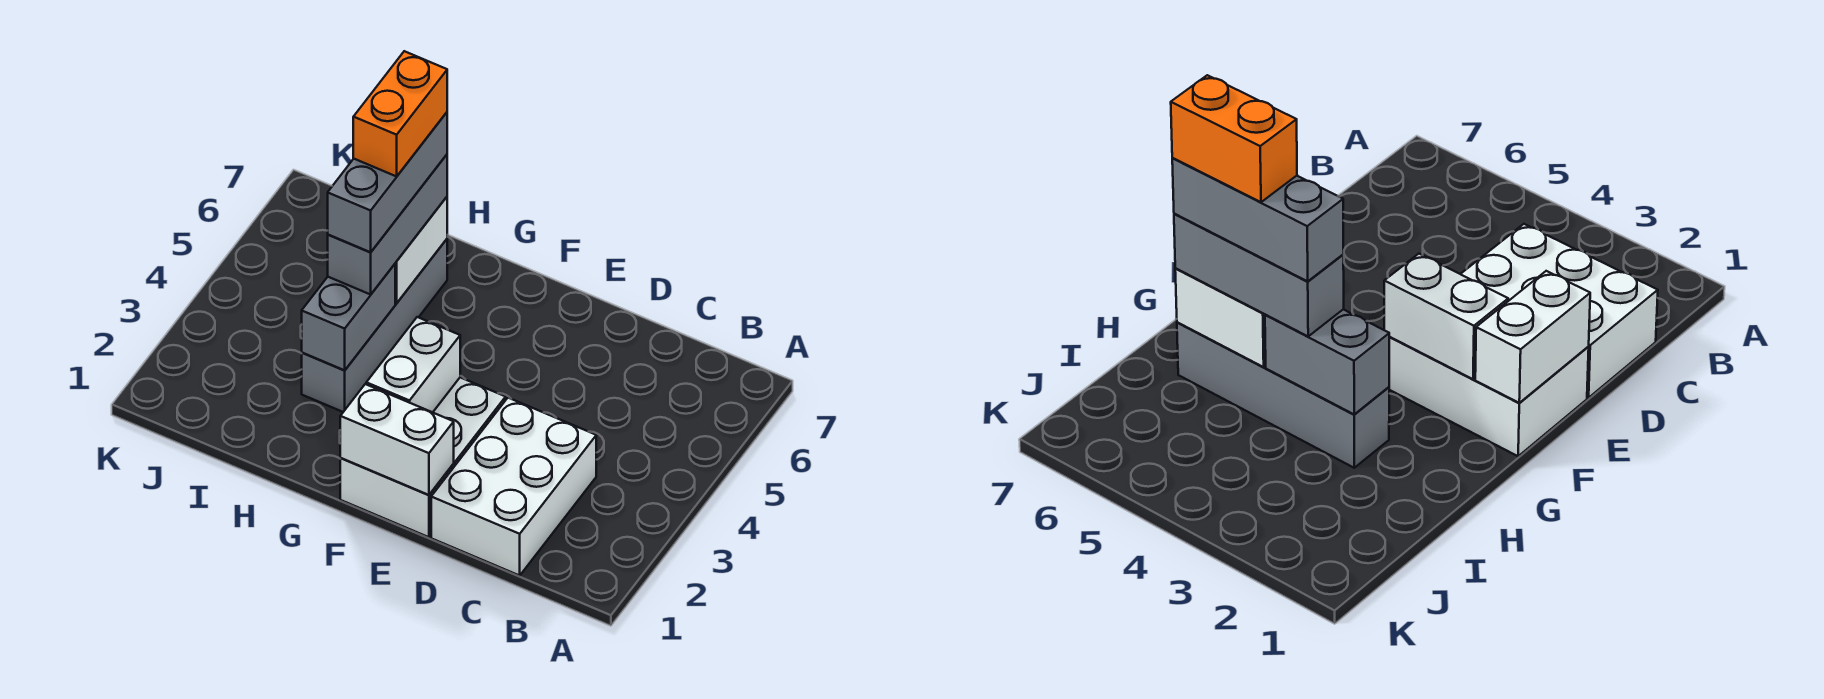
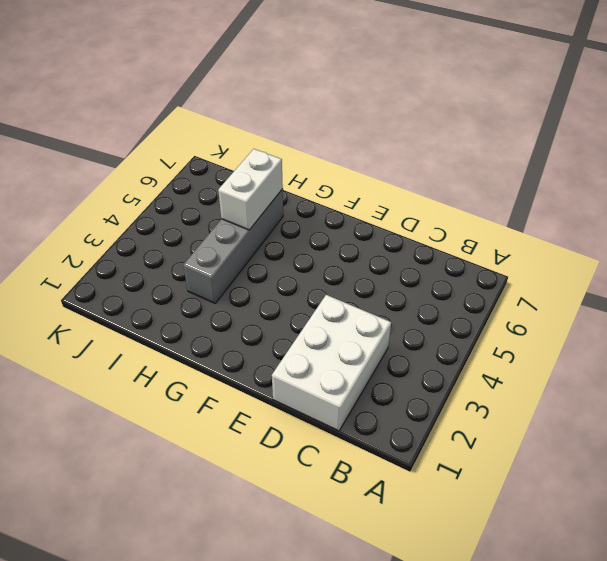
none -> white 2x3 brick [340,377,506,537]
none -> white 1x2 brick [340,384,454,495]

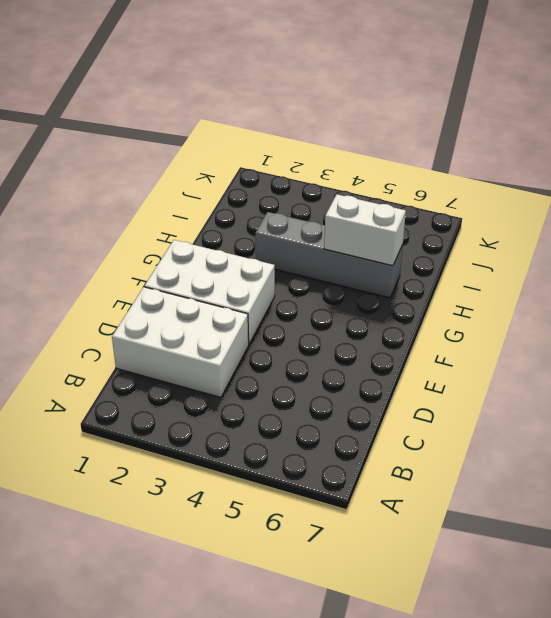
none -> white 1x2 brick [340,384,454,495]
none -> white 1x2 brick [366,317,460,412]

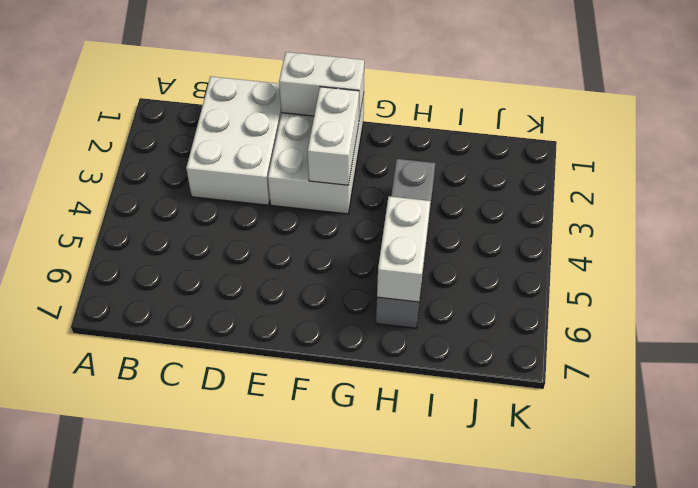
none -> grey 1x2 brick [302,264,395,370]
none -> grey 1x3 brick [328,155,447,294]

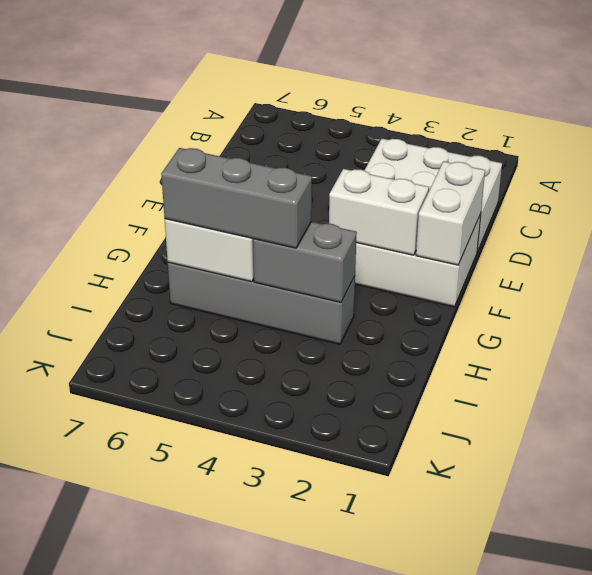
none -> grey 1x3 brick [328,112,447,252]
none -> orange 1x2 brick [353,51,447,176]

